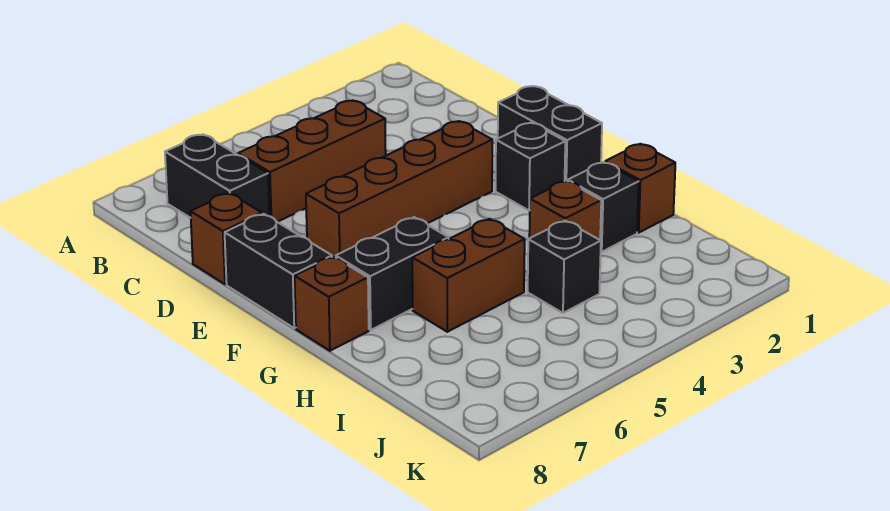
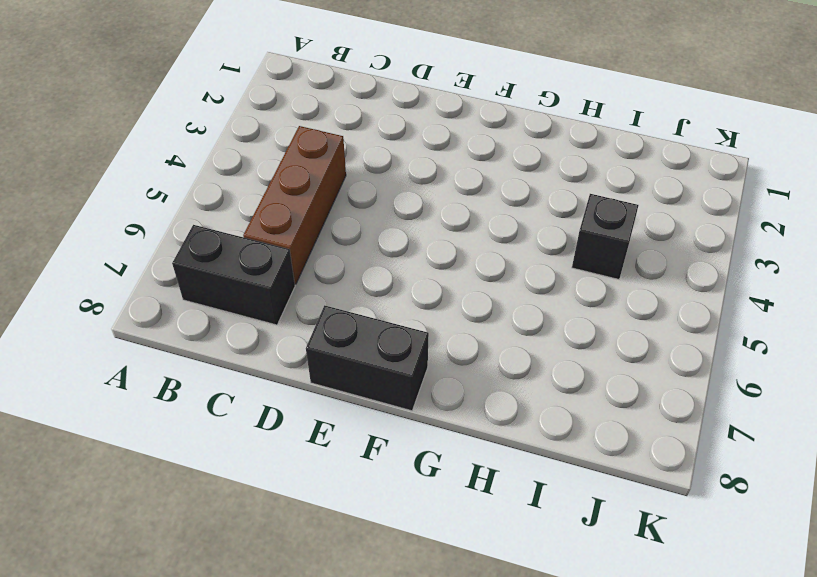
none -> brown 1x1 brick [190,193,262,284]
none -> black 1x2 brick [498,86,602,181]
none -> brown 1x4 brick [306,121,492,257]

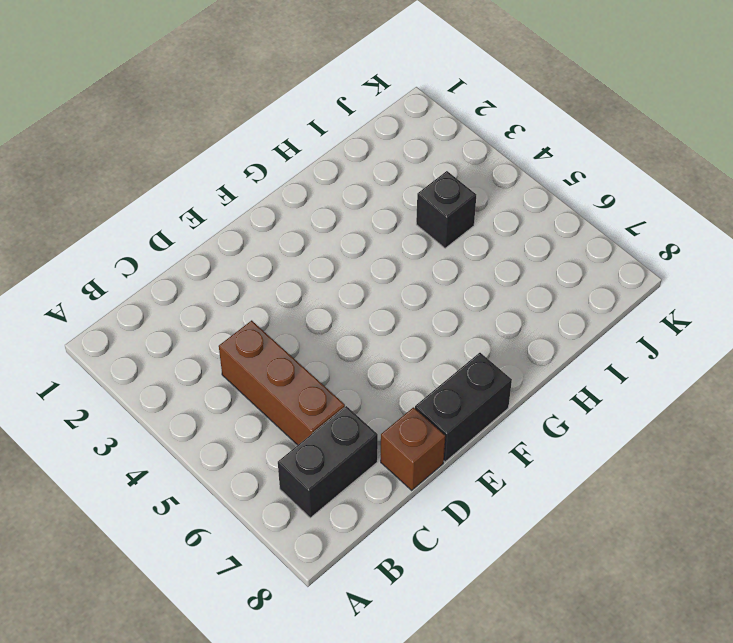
none -> black 1x2 brick [498,86,602,181]
none -> brown 1x4 brick [306,121,492,257]
none -> black 1x1 brick [495,123,565,211]

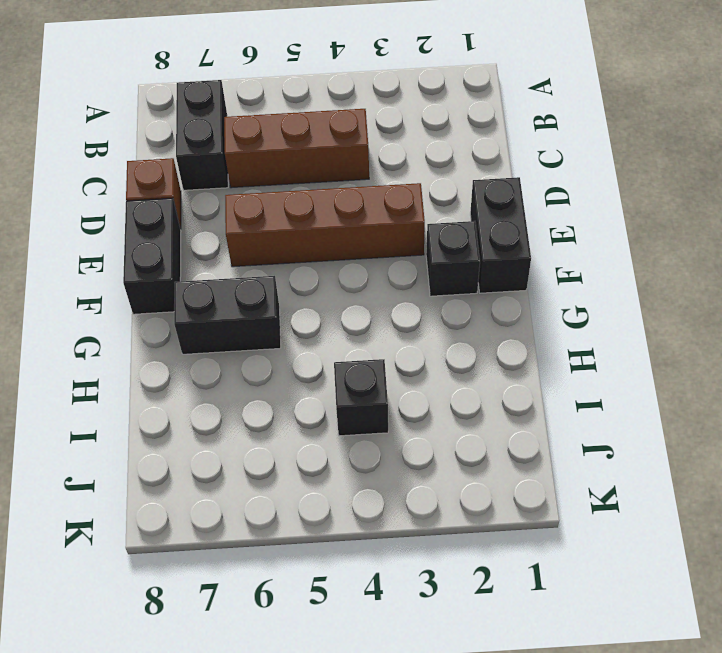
none -> brown 1x1 brick [295,257,369,351]
none -> brown 1x1 brick [605,144,675,233]
none -> black 1x1 brick [568,162,639,252]

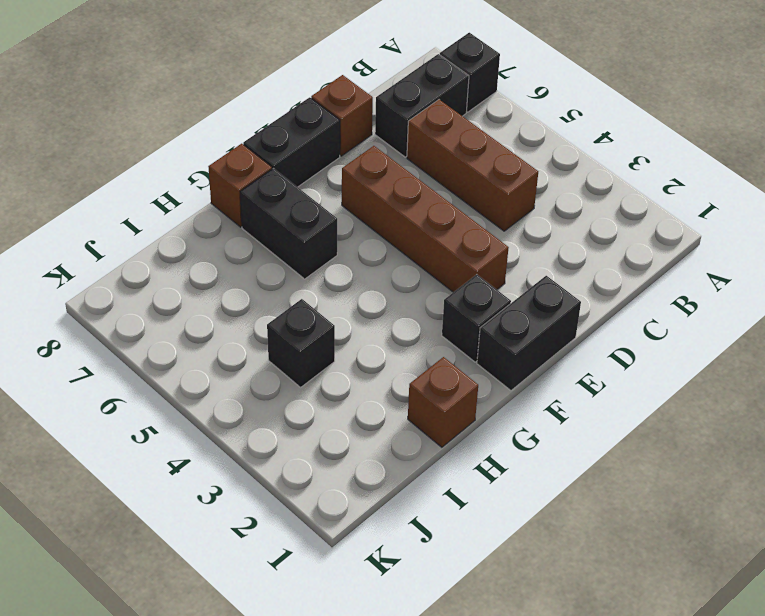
black 1x1 brick [440,33,500,112] -> black 1x1 brick moved to [568,162,639,252]
none -> brown 1x1 brick [529,181,601,240]
none -> brown 1x2 brick [412,219,525,332]

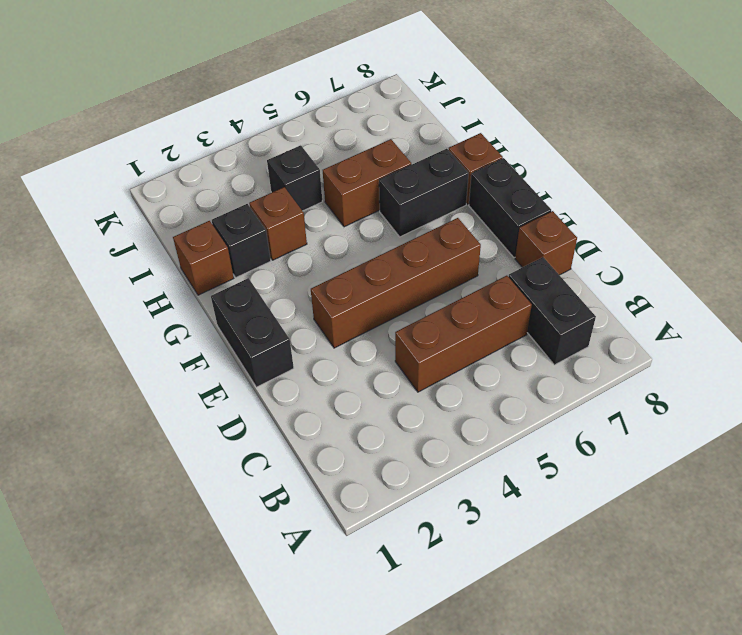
none -> black 1x1 brick [495,123,565,211]

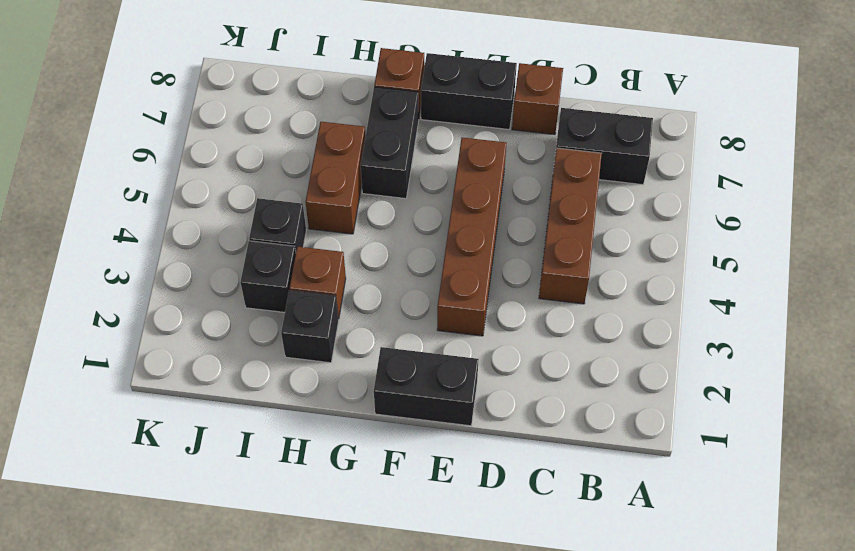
black 1x1 brick [241,241,296,312] -> black 1x1 brick moved to [495,123,565,211]
none -> brown 1x1 brick [605,144,675,233]

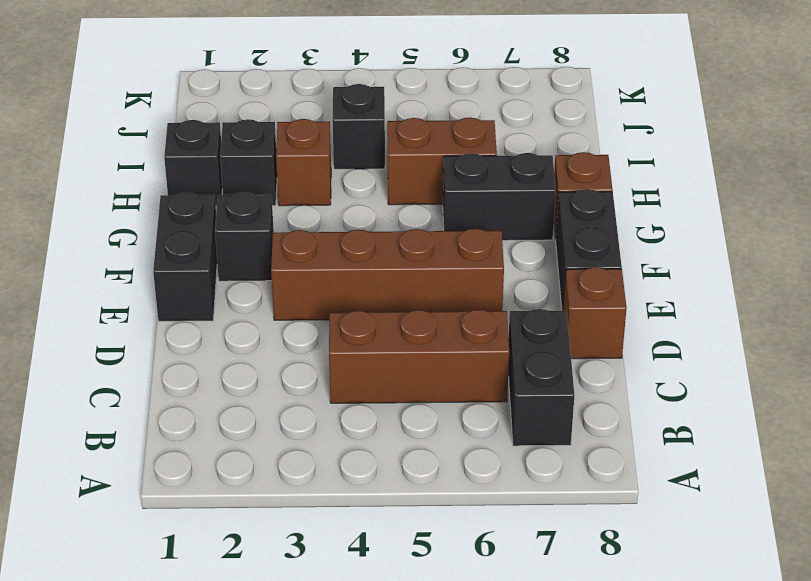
black 1x1 brick [164,120,222,206] -> brown 1x1 brick [605,144,675,233]

